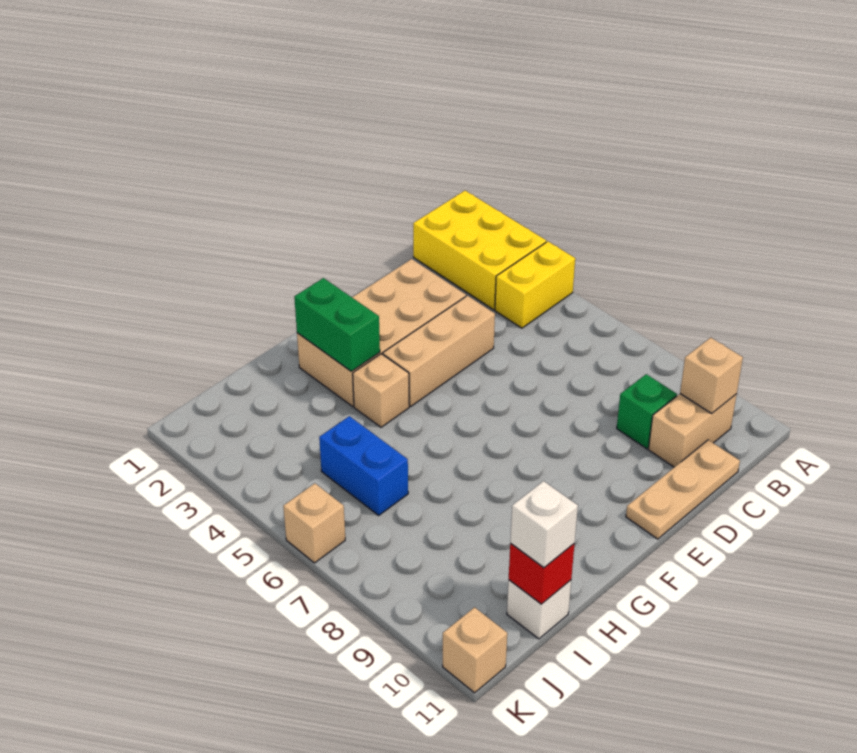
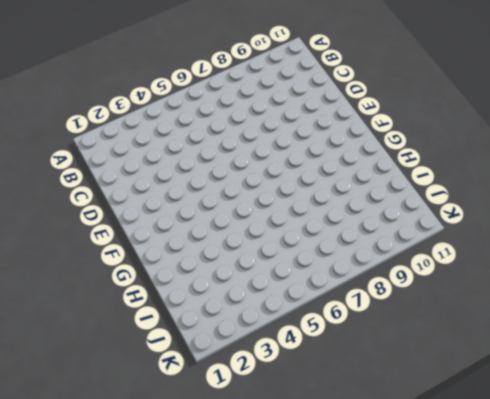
none -> yellow 2x3 brick [413,191,546,310]
none -> yellow 1x2 brick [495,241,575,328]
none -> tan 1x2 brick [648,394,737,467]

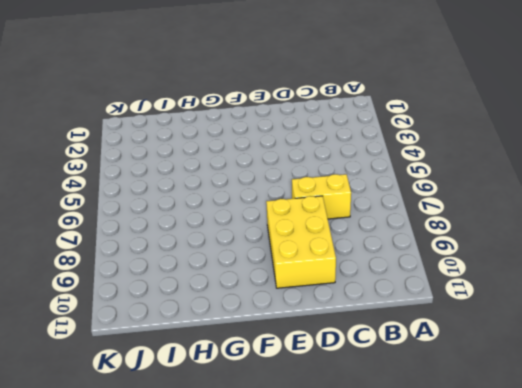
yellow 1x2 brick [292,174,351,219] -> yellow 1x2 brick moved to [495,241,575,328]
yellow 2x3 brick [266,196,336,288] -> yellow 2x3 brick moved to [413,191,546,310]
none -> tan 1x2 brick [648,394,737,467]
none -> green 1x1 brick [617,374,677,449]
none -> tan 1x3 plate [626,440,740,539]

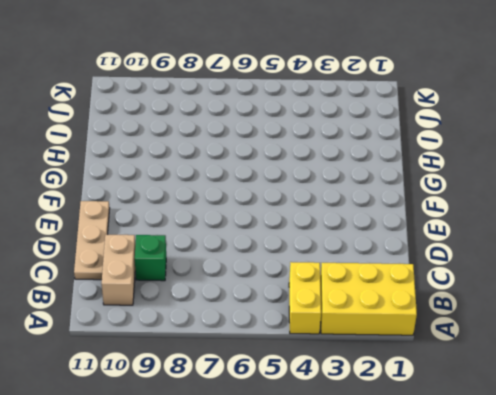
none -> tan 2x4 brick [297,259,466,406]
none -> tan 1x3 brick [383,296,495,407]
none -> tan 1x1 brick [353,354,409,427]

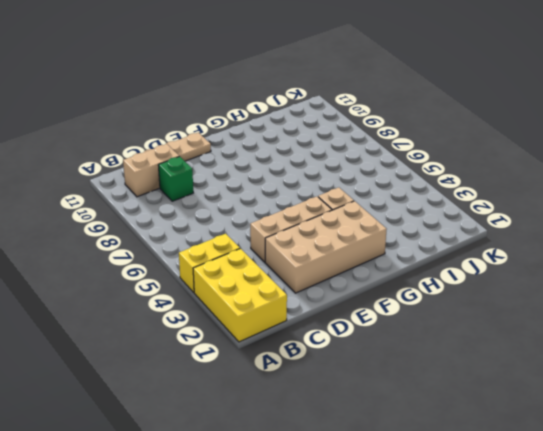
none -> blue 1x2 brick [319,416,408,515]
none -> white 1x1 brick [507,580,571,639]
none -> tan 1x1 brick [283,483,345,563]

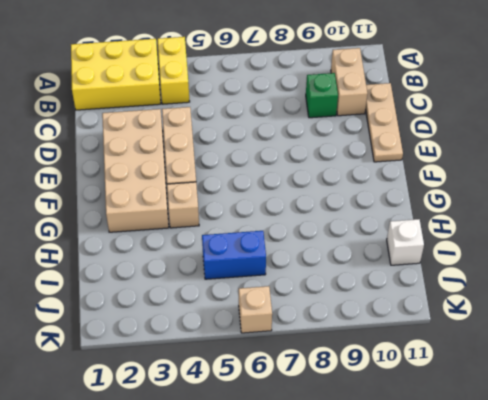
none -> tan 1x1 brick [443,607,507,693]
none -> tan 1x1 brick [680,338,743,413]
none -> green 1x2 brick [294,278,380,371]

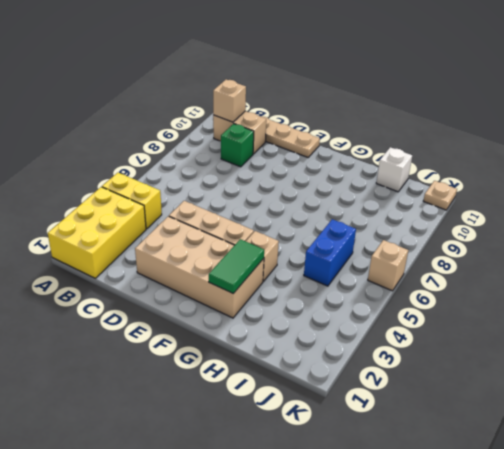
green 1x2 tile [209,239,264,293] -> green 1x2 brick [294,278,380,371]
tan 1x1 plate [423,181,457,210] -> tan 1x1 brick [443,607,507,693]
none -> red 1x1 brick [509,544,574,604]
none -> white 1x1 brick [510,481,578,568]

